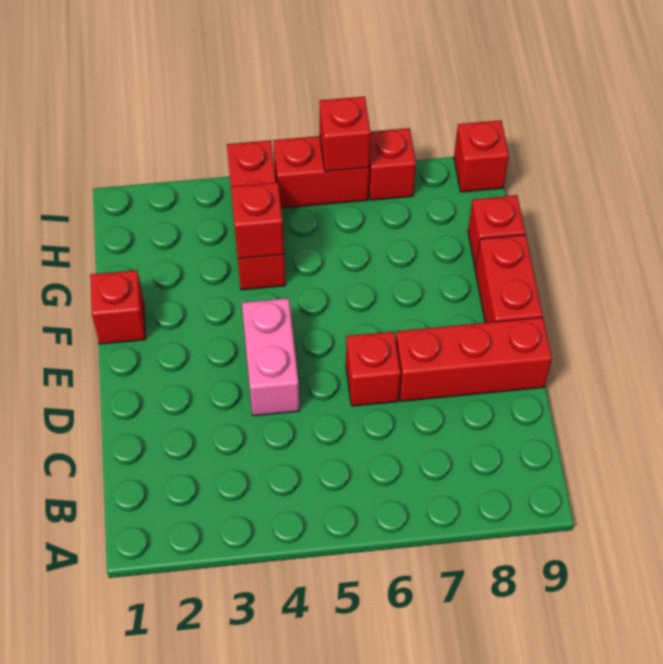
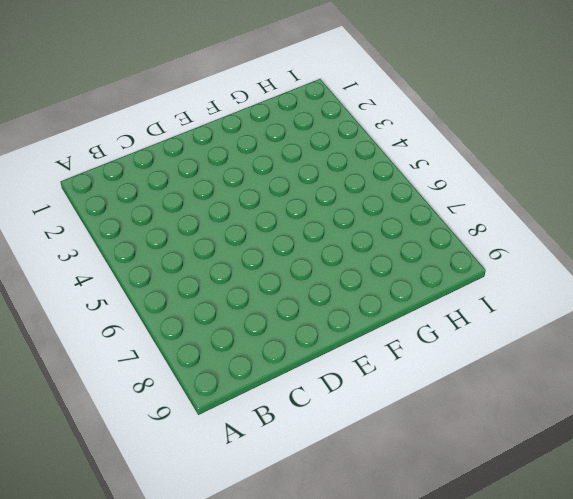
none -> pink 1x2 brick [242,298,300,416]
none -> red 1x1 brick [346,331,400,406]
none -> red 1x3 brick [396,317,552,401]

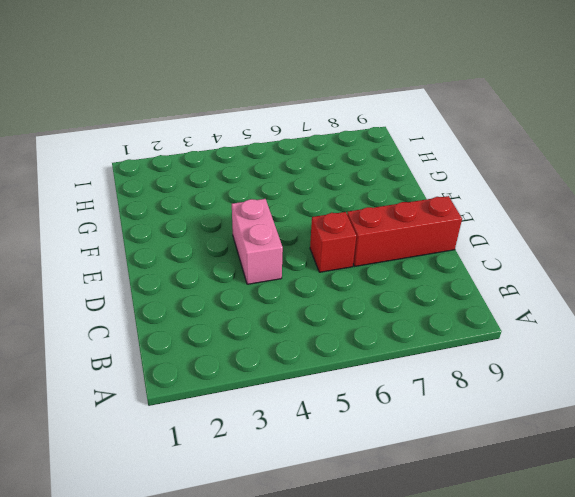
none -> red 1x2 brick [475,235,543,323]
none -> red 1x1 brick [90,270,146,344]
none -> red 1x3 brick [227,140,285,290]

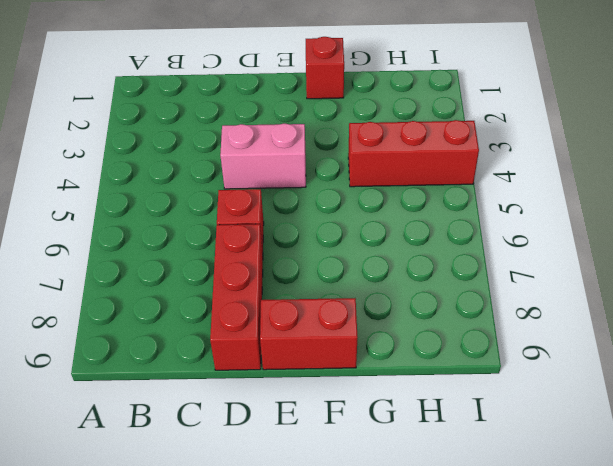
none -> red 1x1 brick [468,195,525,268]
none -> red 1x2 brick [273,136,369,208]
none -> red 1x1 brick [368,128,416,200]

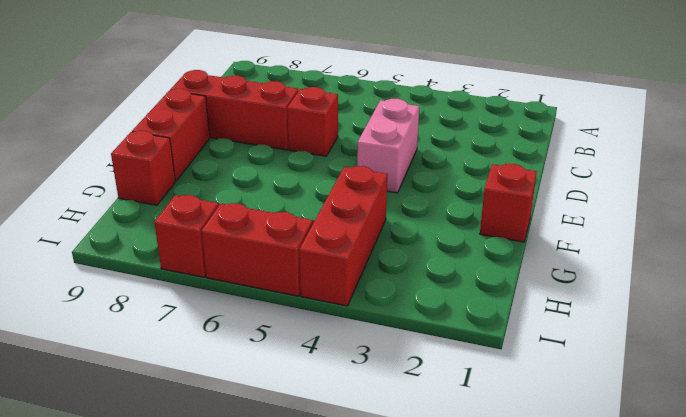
none -> red 1x1 brick [454,120,509,192]
none -> red 1x1 brick [231,183,284,259]
none -> red 1x1 brick [320,97,371,171]

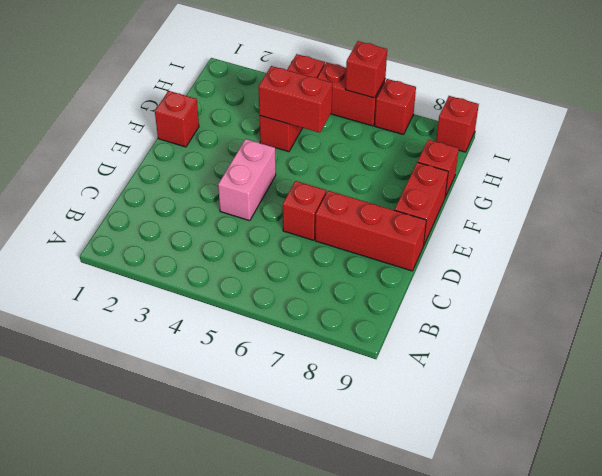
red 1x2 brick [258,66,332,133] -> red 1x1 brick [231,183,284,259]

